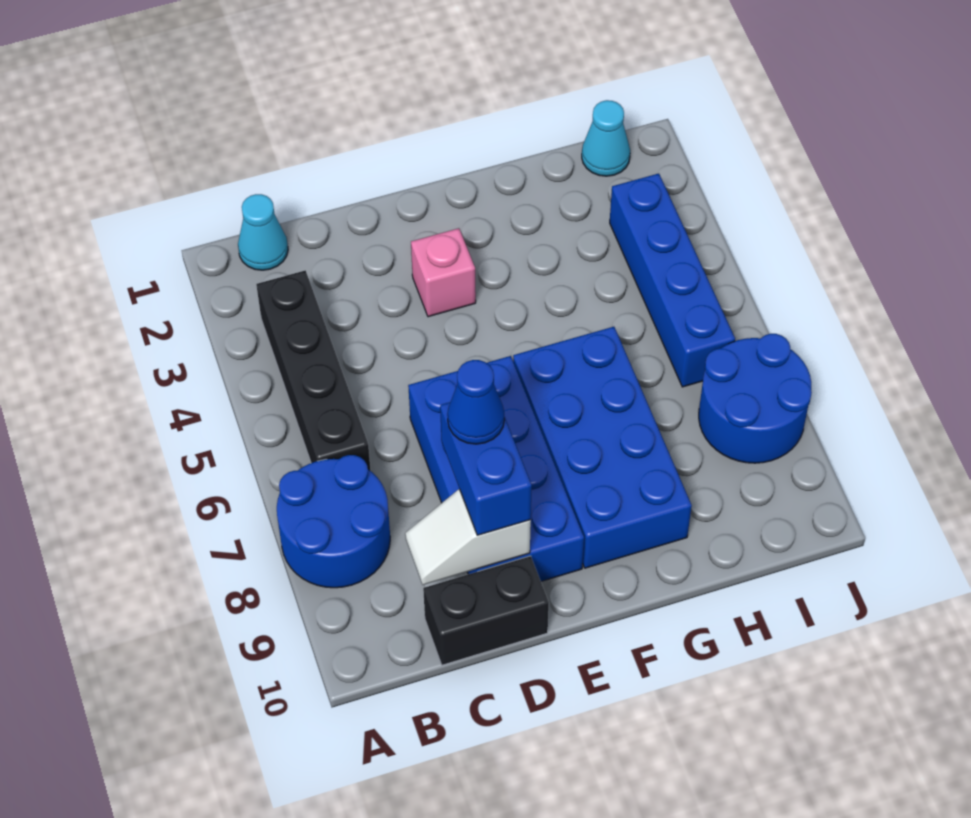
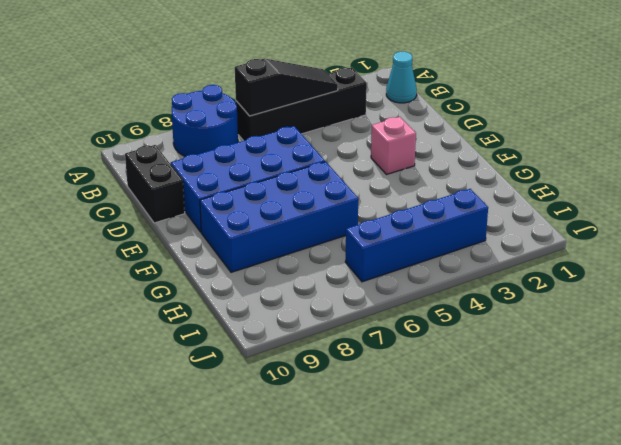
black 1x3 slope [235,59,338,116] -> none
none -> cyan 1x1 cone [582,100,630,176]
none -> blue 2x2 round brick [699,334,812,463]
none -> white 1x2 slope [405,489,531,585]

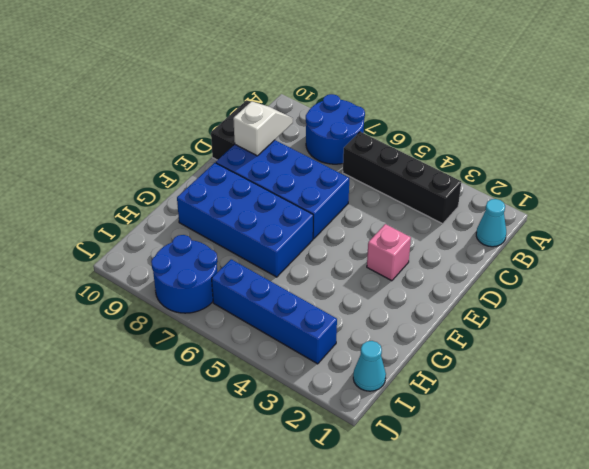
none -> blue 1x2 brick [440,402,532,535]
none -> blue 1x1 cone [447,360,504,444]

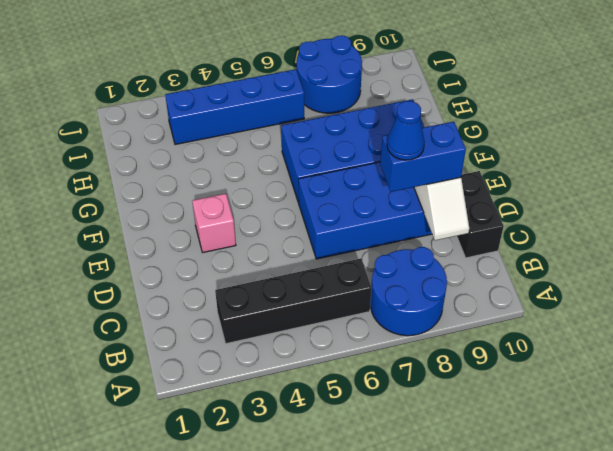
none -> cyan 1x1 cone [238,194,288,270]
none -> cyan 1x1 cone [582,100,630,176]

